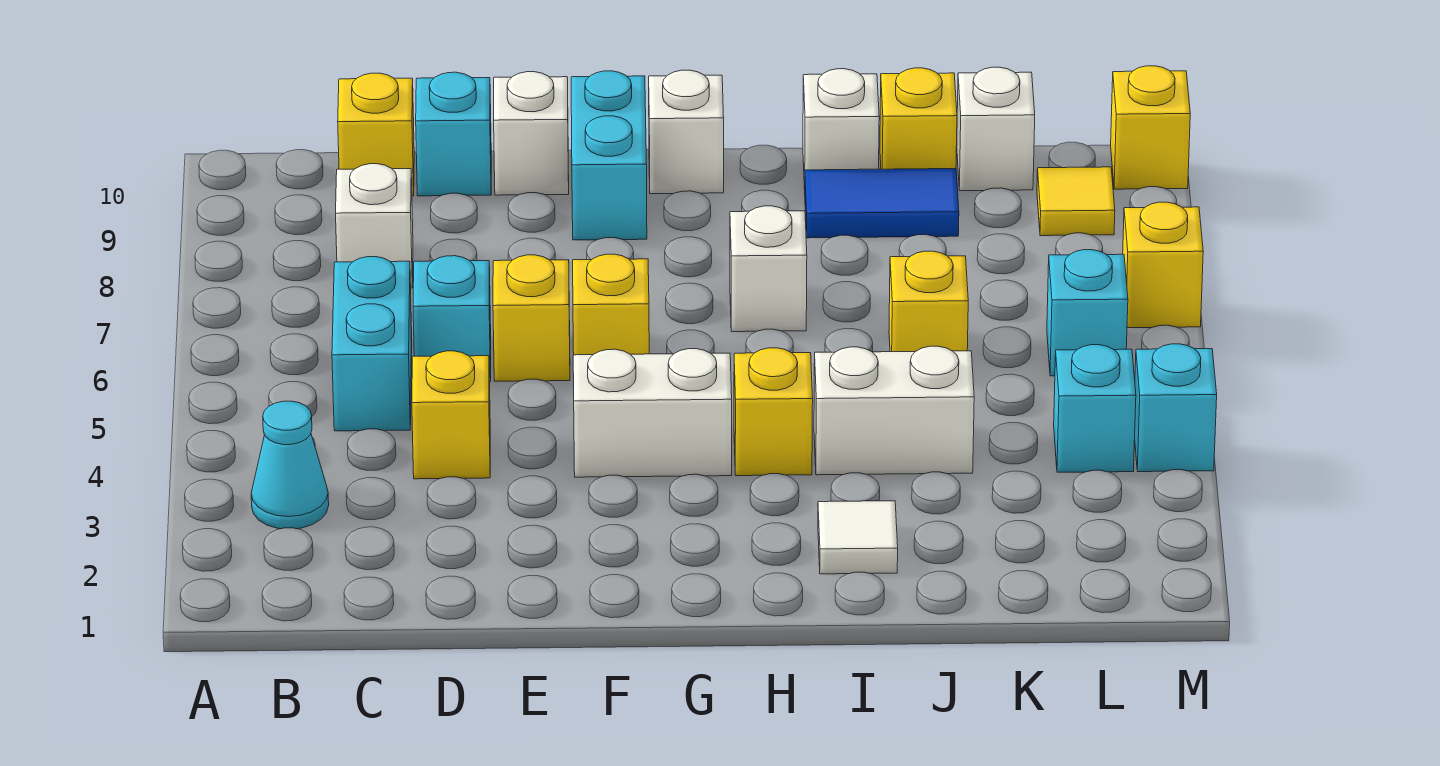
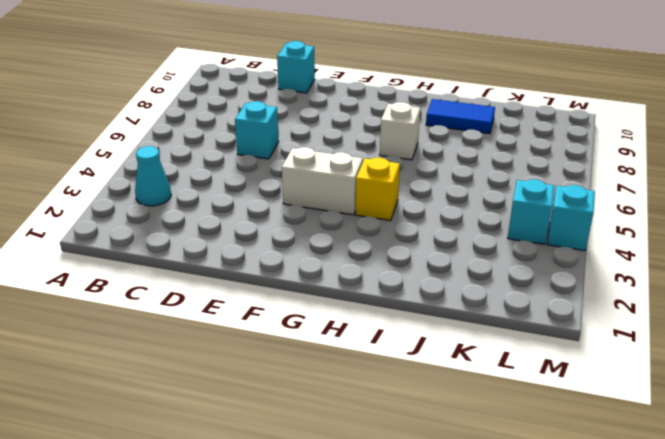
none -> cyan 1x2 brick [332,257,412,431]
none -> white 1x1 brick [336,164,413,288]
none -> yellow 1x1 brick [338,73,414,196]

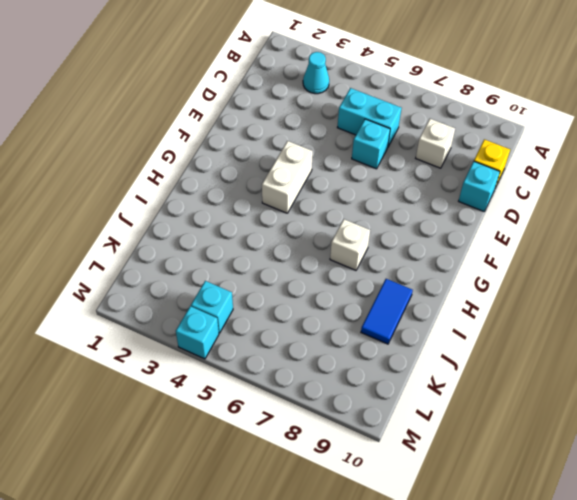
none -> yellow 1x1 brick [412,351,490,479]
none -> yellow 1x1 brick [493,255,570,381]
none -> white 1x1 brick [494,72,569,195]

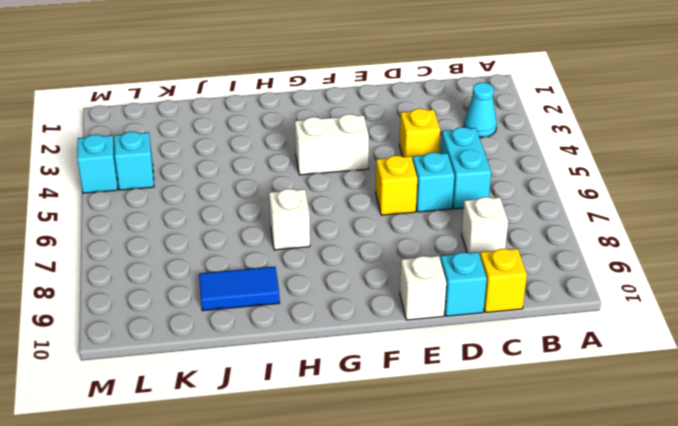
none -> yellow 1x1 brick [573,254,649,355]
none -> cyan 1x2 brick [571,71,647,240]
none -> white 1x1 brick [649,70,724,194]

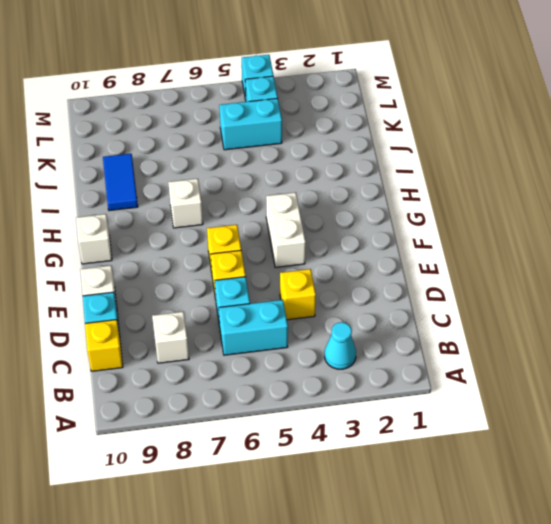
cyan 1x2 brick [219,98,282,150] -> cyan 1x2 brick moved to [571,71,647,240]
none -> yellow 1x1 brick [734,348,813,476]
none -> white 1x1 tile [818,501,898,574]
none -> white 1x2 brick [814,346,974,475]

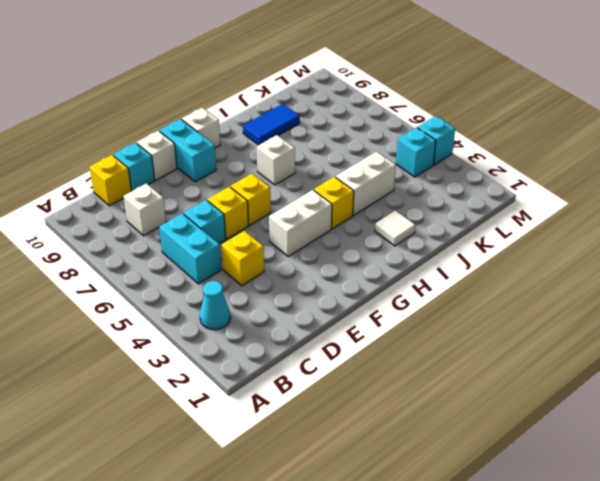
none -> white 1x1 brick [803,69,879,188]
none -> yellow 1x1 brick [889,251,968,352]
none -> yellow 1x1 brick [880,68,957,169]

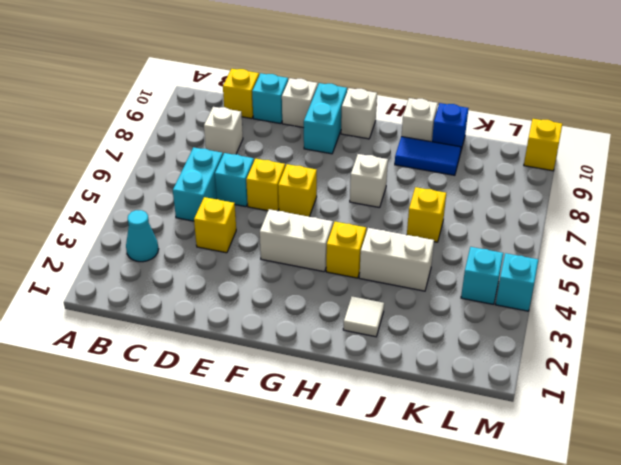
blue 1x1 brick [432,103,468,150] -> yellow 1x1 brick [880,68,957,169]
none -> white 1x1 brick [957,67,1035,191]
none -> cyan 1x1 brick [1047,250,1128,376]
none -> yellow 1x1 tile [1037,167,1115,236]

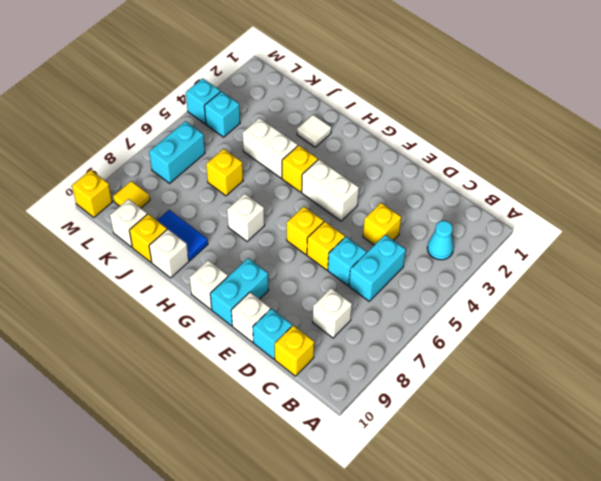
cyan 1x2 brick [149,121,205,183] -> cyan 1x1 brick [1047,250,1128,376]
none -> yellow 1x1 brick [1123,202,1203,328]

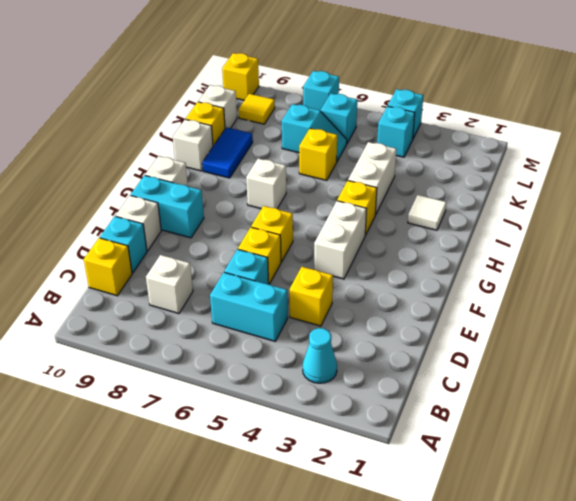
cyan 1x2 slope [282,104,347,161] -> none
cyan 1x1 brick [303,71,339,111] -> yellow 1x1 brick [1123,202,1203,328]

